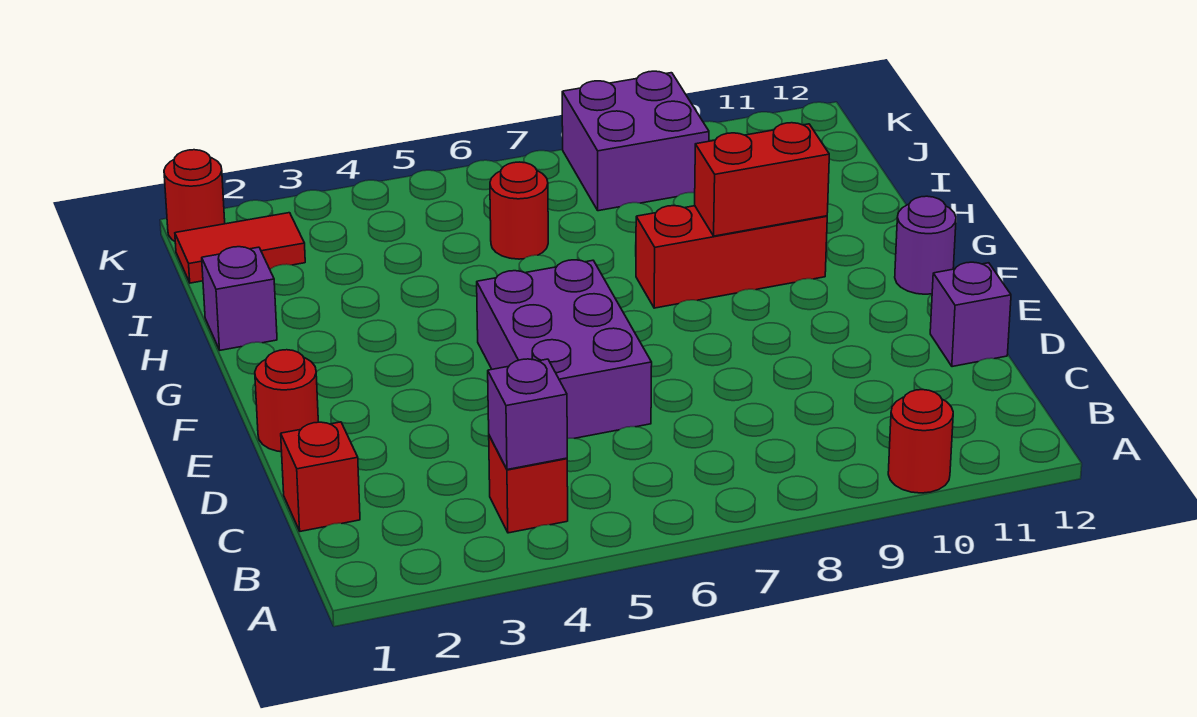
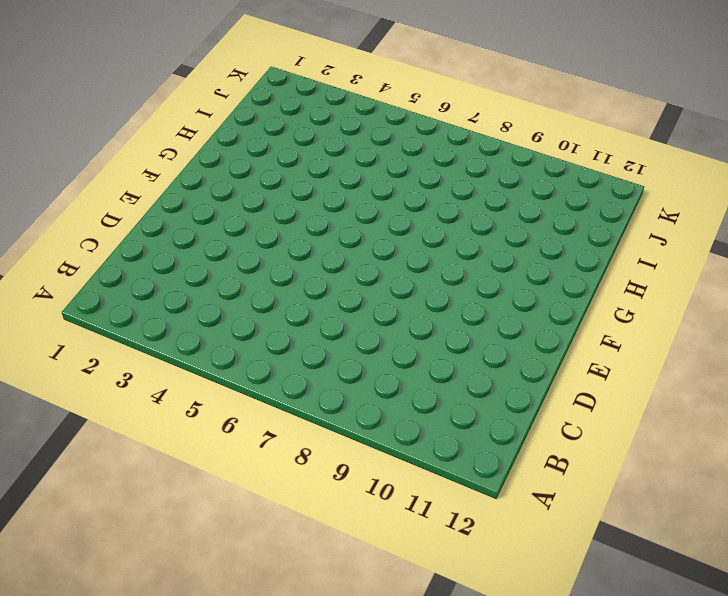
none -> red 1x1 round brick [888,390,953,493]
none -> red 1x1 brick [489,436,568,533]
none -> red 1x1 brick [281,422,360,531]

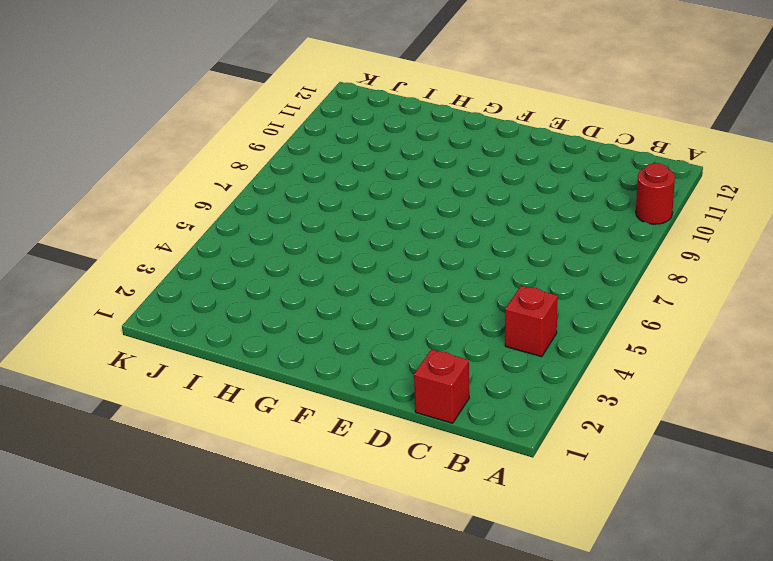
none -> purple 2x3 brick [477,260,652,439]
none -> purple 1x1 brick [930,262,1011,367]
none -> red 1x1 round brick [255,350,318,452]

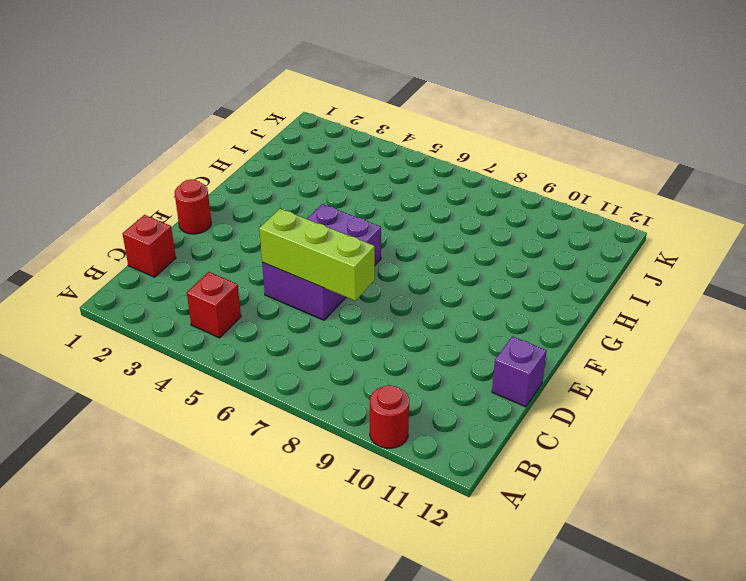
lime 1x3 brick [259,209,375,301] -> none
none -> purple 1x1 round brick [895,196,956,294]
none -> red 1x3 brick [636,206,827,308]
none -> purple 1x1 brick [202,247,277,350]

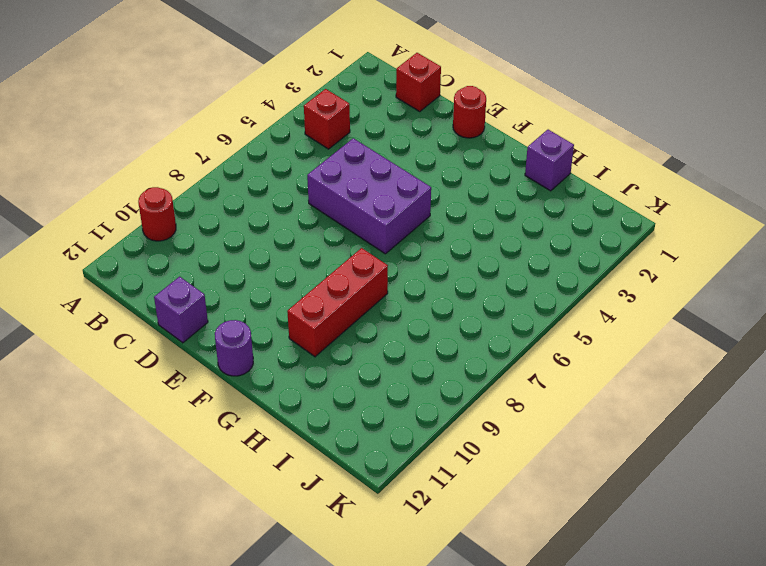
none -> red 1x1 round brick [490,162,548,259]
none -> red 1x2 tile [175,213,305,283]
none -> purple 2x2 brick [562,71,709,211]

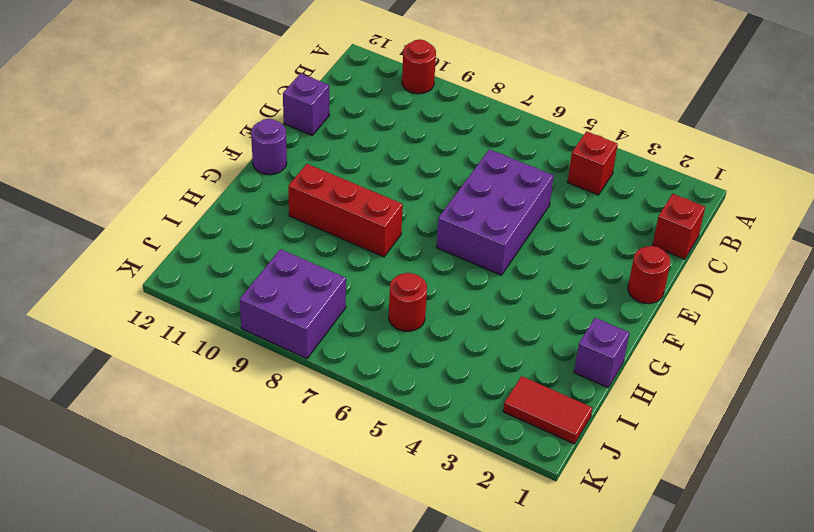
none -> red 1x1 round brick [164,150,225,241]
none -> purple 1x1 brick [488,359,567,470]
none -> red 1x2 brick [695,123,829,236]

